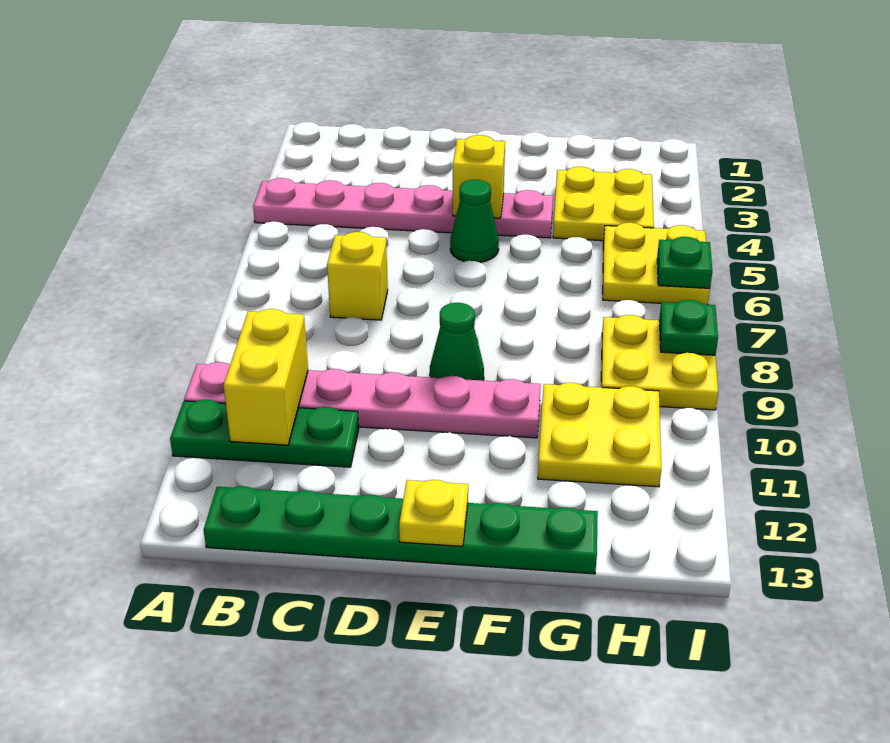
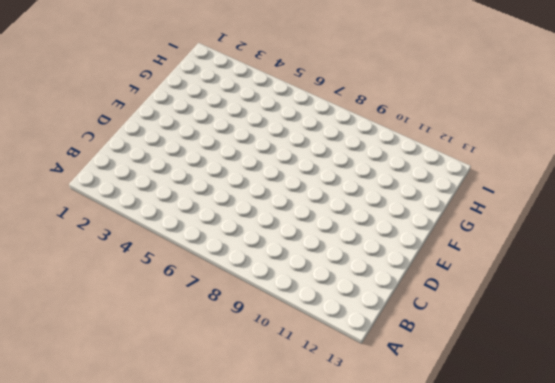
none -> pink 1x6 plate [253,178,553,238]
none -> pink 1x6 plate [184,362,541,438]
none -> green 1x3 plate [170,400,359,467]

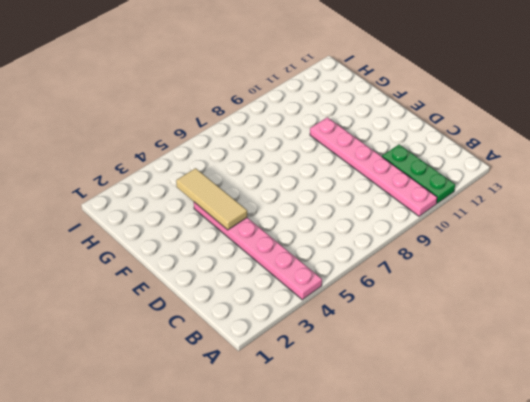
tan 1x3 tile [176,168,247,230] -> yellow 1x1 brick [453,135,505,218]
none -> green 1x6 plate [204,486,598,574]
none -> yellow 1x1 brick [327,232,388,320]
none -> green 1x1 cone [450,180,499,262]

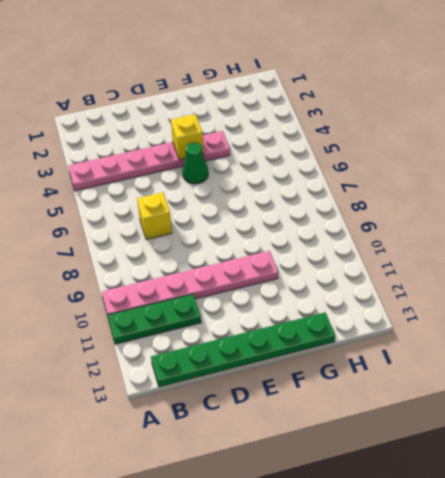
none -> green 1x1 cone [430,303,484,381]
none -> yellow 2x2 plate [553,167,654,241]
none -> yellow 2x2 plate [538,383,661,487]

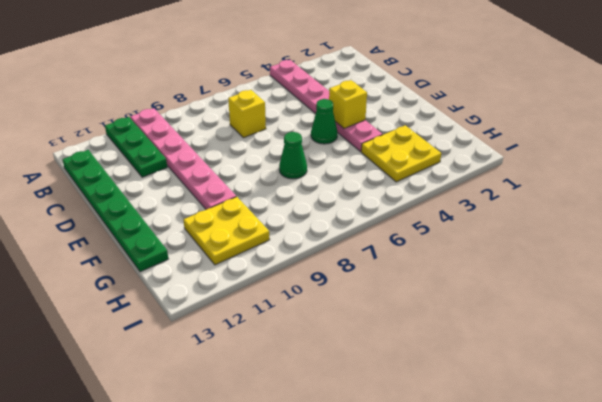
green 1x1 cone [279,132,307,179] -> green 1x1 cone moved to [430,303,484,381]
none -> yellow 2x2 plate [603,223,710,305]
none -> yellow 2x2 plate [601,315,718,410]
none -> yellow 1x2 brick [224,309,308,445]

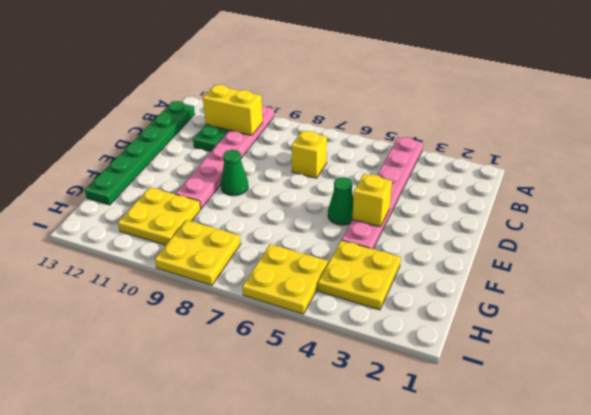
none -> yellow 1x1 plate [399,480,468,546]
none -> green 1x1 plate [657,237,712,288]
none -> green 1x1 plate [659,300,718,355]

